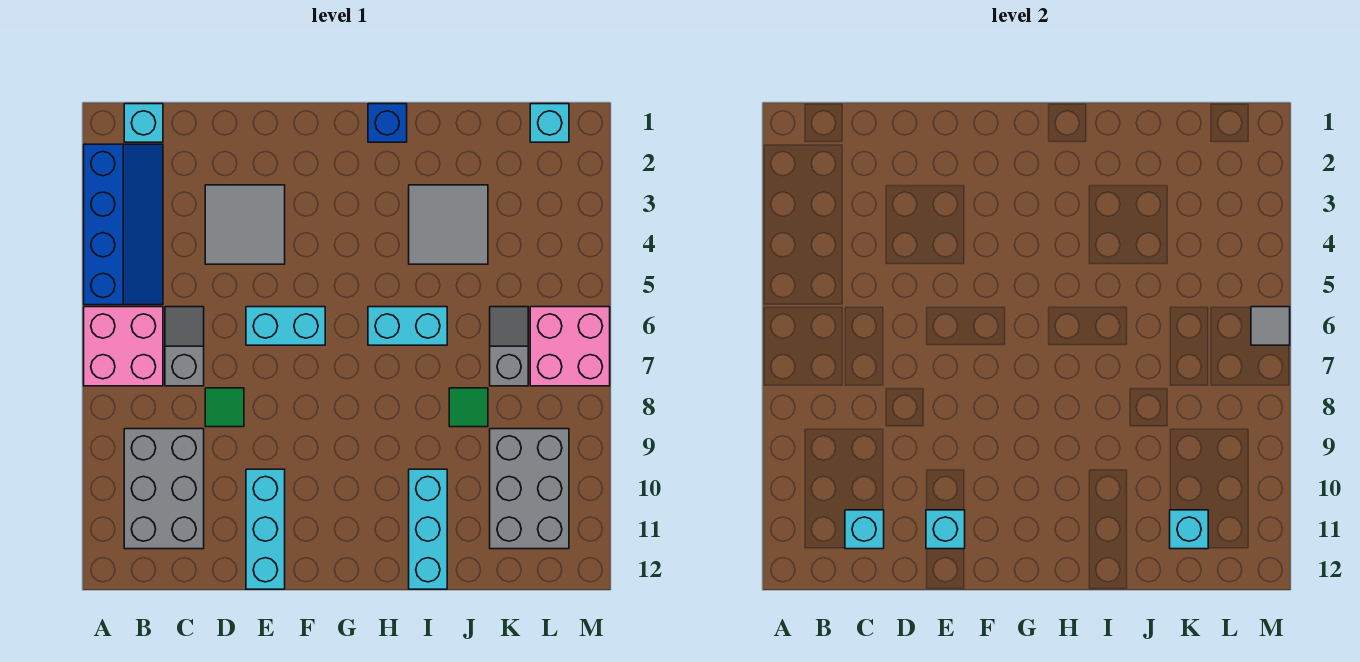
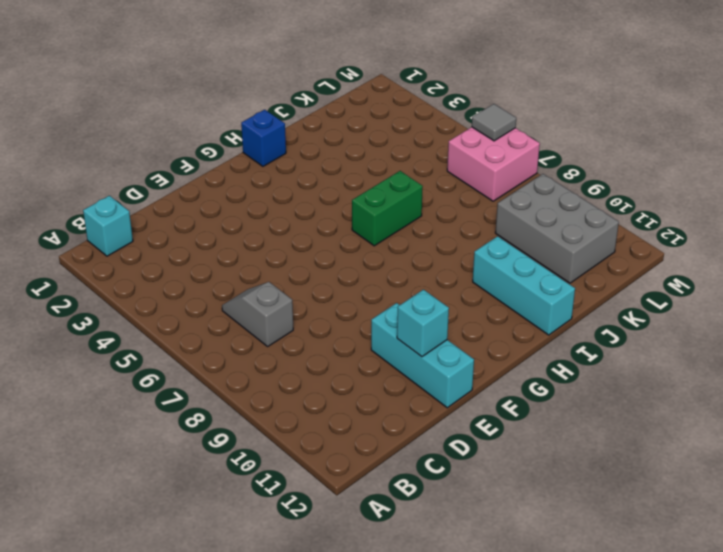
green 1x2 brick [352,171,423,246] -> cyan 1x2 brick [368,307,447,345]
none -> blue 2x4 slope [84,144,163,305]
none -> pink 2x2 brick [84,307,163,386]
none -> grey 2x3 brick [124,429,204,549]

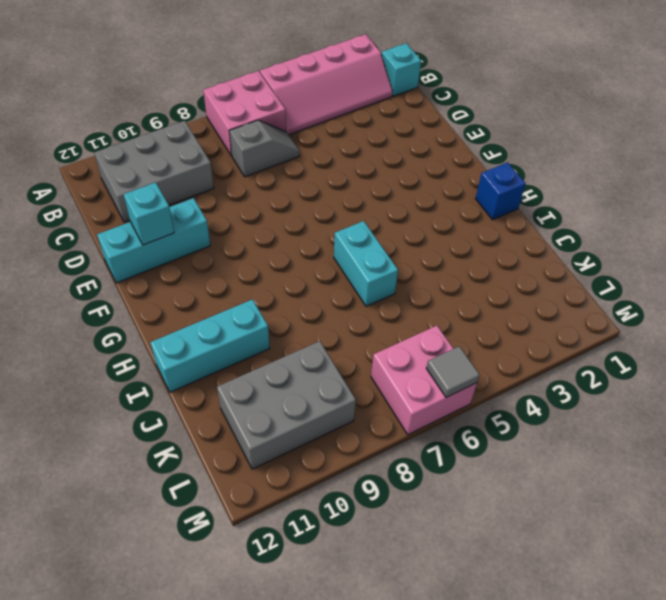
pink 2x4 slope [260,34,393,135] -> blue 2x4 slope [84,144,163,305]
none -> grey 2x2 tile [205,185,285,264]
none -> green 1x1 tile [205,388,244,427]
none -> cyan 1x2 brick [246,307,325,345]

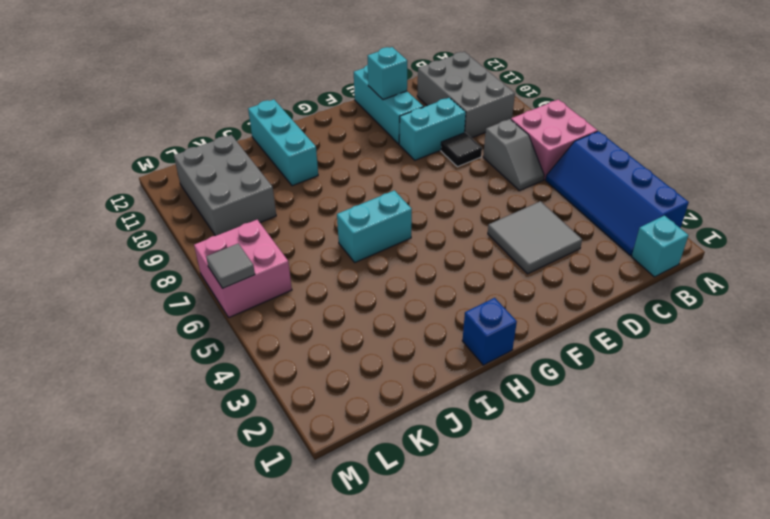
black 1x1 tile [441,133,482,167] -> green 1x1 tile [205,388,244,427]
cyan 1x2 brick [399,98,466,160] -> cyan 1x2 brick moved to [246,307,325,345]
none -> grey 2x2 tile [409,185,488,264]
none -> green 1x1 tile [449,388,488,427]
none -> grey 1x2 slope [490,307,528,386]

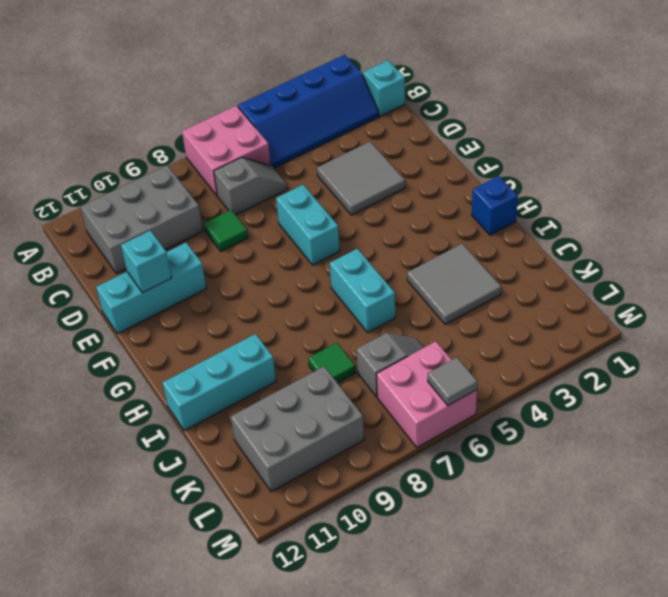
none -> cyan 1x1 brick [530,104,569,142]
none -> cyan 1x1 brick [845,510,884,549]
none -> cyan 1x1 brick [1170,510,1208,549]

